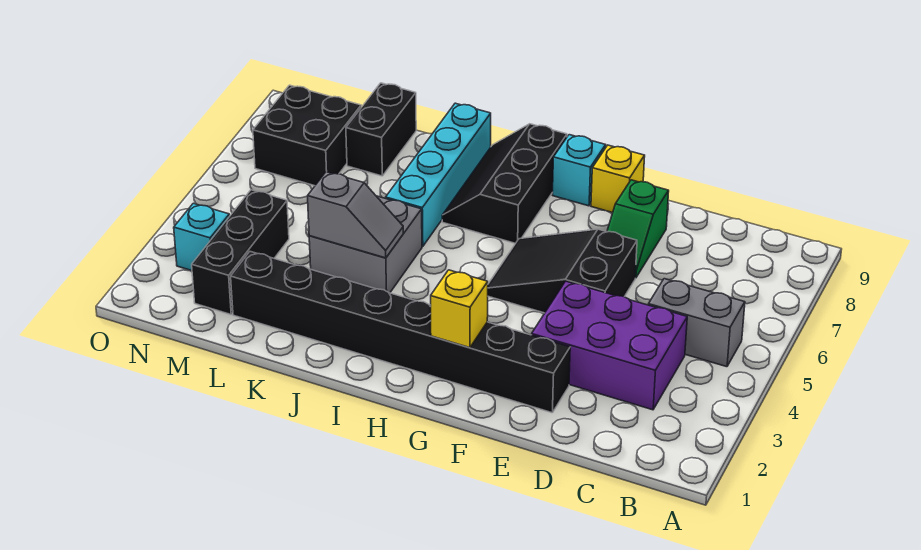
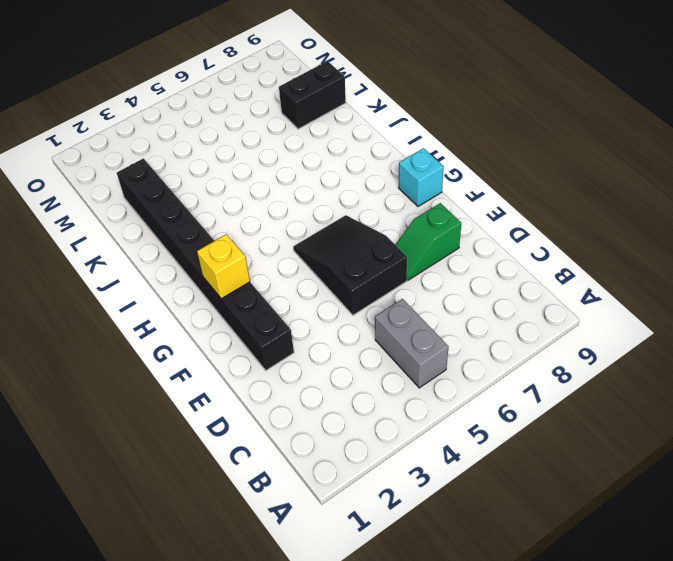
none -> purple 2x3 brick [532,281,687,410]
none -> yellow 1x1 brick [591,145,645,213]
none -> black 2x3 slope [442,124,567,243]

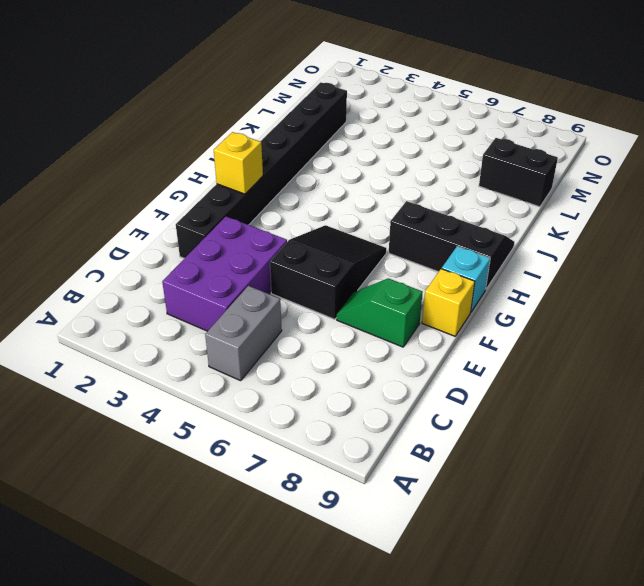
none -> grey 2x2 brick [309,196,422,293]
none -> cyan 1x4 brick [386,103,491,247]
none -> black 1x3 brick [192,190,289,314]

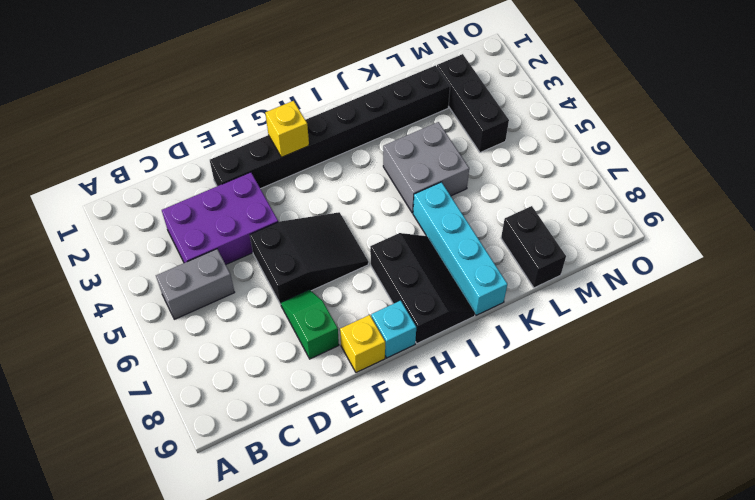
none -> black 2x2 brick [253,85,361,186]
none -> cyan 1x1 brick [174,203,230,271]
none -> grey 1x2 slope [308,172,403,258]

